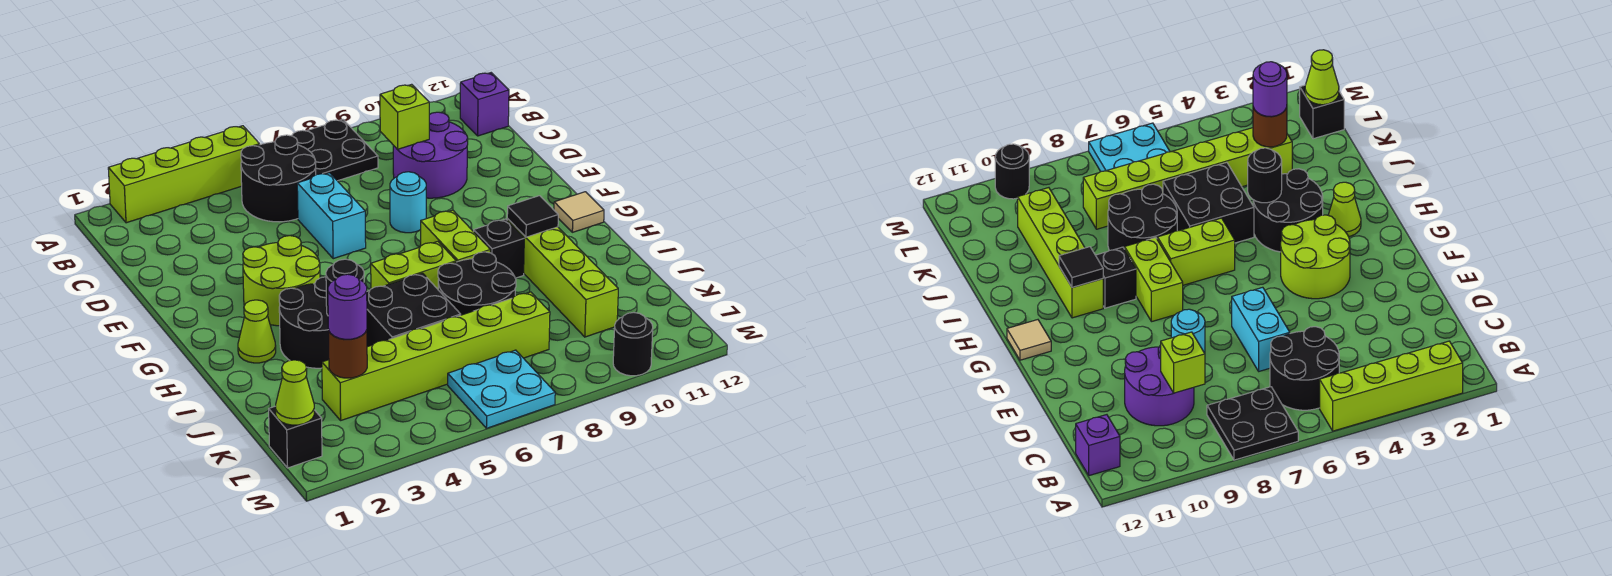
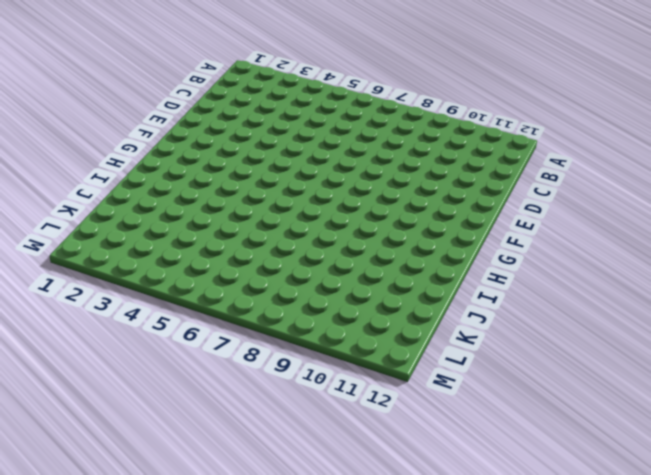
none -> lime 1x4 brick [108,126,260,223]
none -> black 2x2 plate [291,119,378,181]
none -> black 2x2 round brick [241,135,316,222]

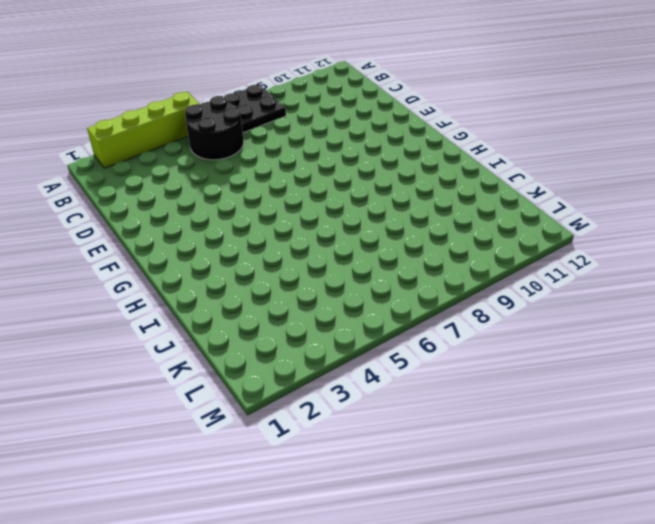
none -> purple 1x1 brick [460,73,509,136]
none -> purple 2x2 round brick [393,112,468,198]
none -> cyan 1x2 brick [297,173,366,259]

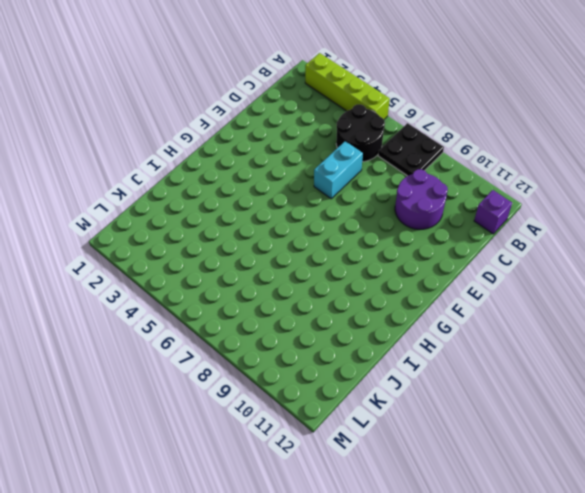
none -> cyan 1x1 round brick [390,172,426,233]
none -> lime 2x2 round brick [243,236,320,326]
none -> lime 1x2 brick [420,210,490,262]

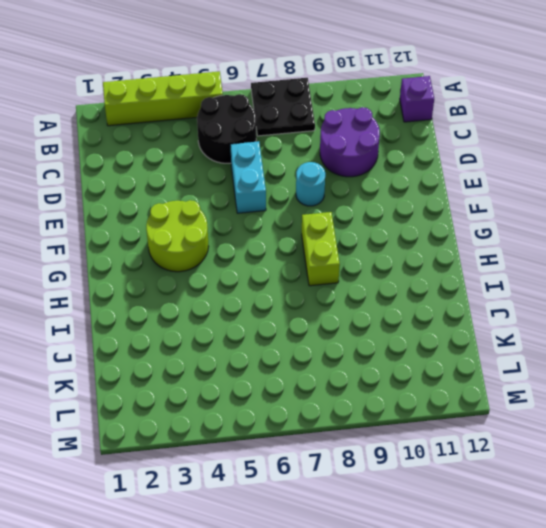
none -> tan 1x1 tile [554,192,604,232]
none -> lime 1x1 cone [238,300,276,363]
none -> black 2x2 round brick [279,277,329,368]

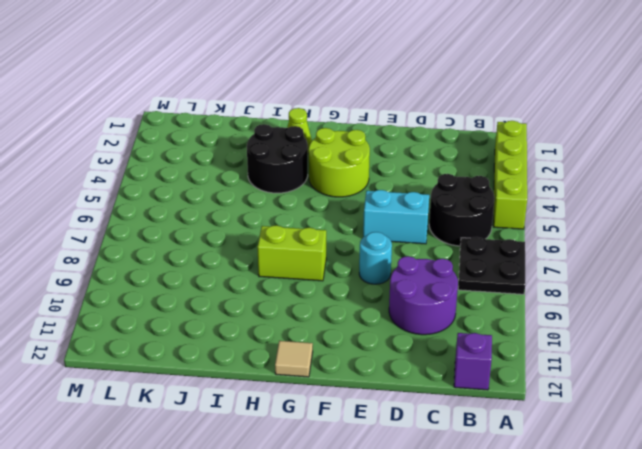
none -> lime 1x2 brick [371,241,456,289]
none -> black 1x1 brick [474,219,524,278]
none -> lime 1x4 brick [507,219,618,337]

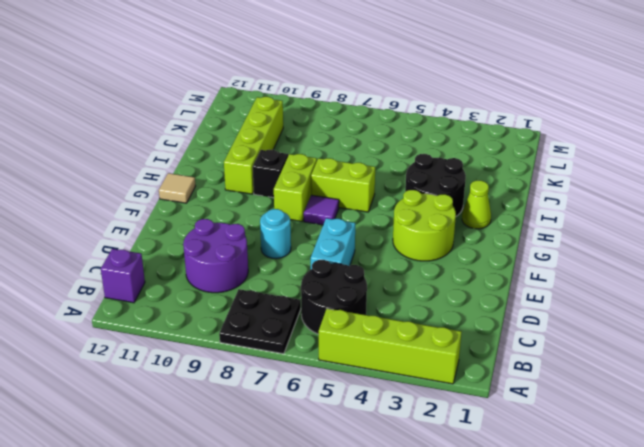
purple 1x1 tile [304,195,339,225] -> none
none -> black 2x2 brick [367,273,461,347]
none -> black 2x2 round brick [438,252,516,315]
none -> lime 1x6 brick [322,292,550,420]

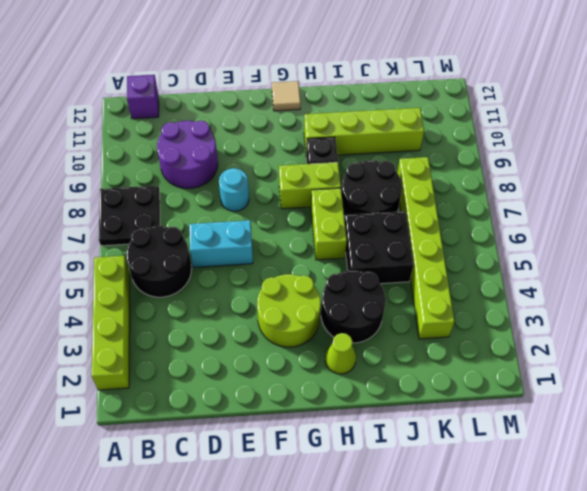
none -> black 1x1 brick [269,406,322,468]
none -> cyan 2x2 plate [448,350,555,428]
none -> black 1x1 round brick [613,312,653,376]

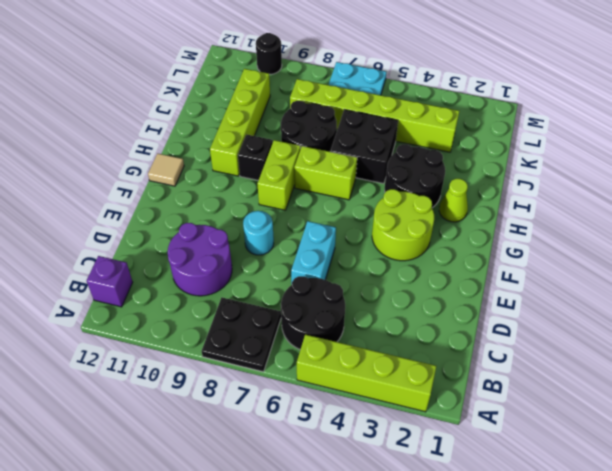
none -> black 1x1 brick [269,406,322,468]
none -> lime 1x1 brick [380,84,429,149]
none -> black 1x1 tile [507,196,558,237]

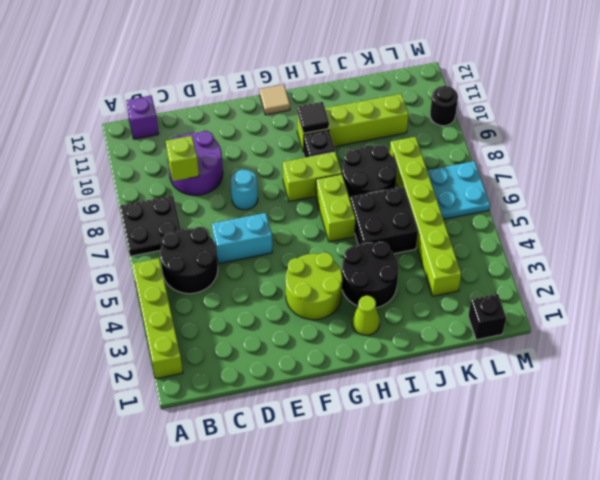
none -> black 1x1 round brick [326,259,364,315]
none -> brown 1x1 round brick [328,329,367,378]
none -> lime 1x1 cone [276,360,314,425]

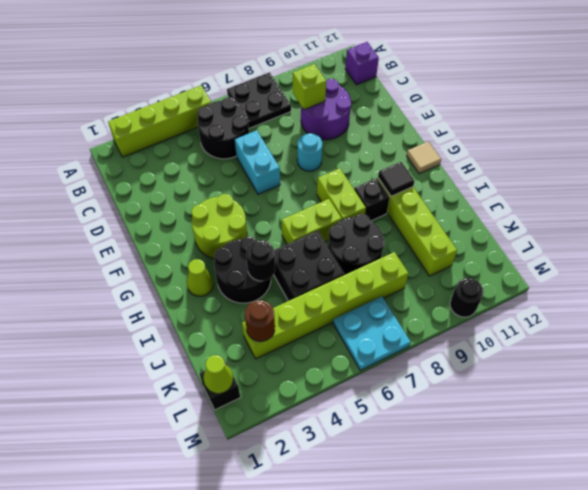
none -> purple 1x1 round brick [328,274,367,339]

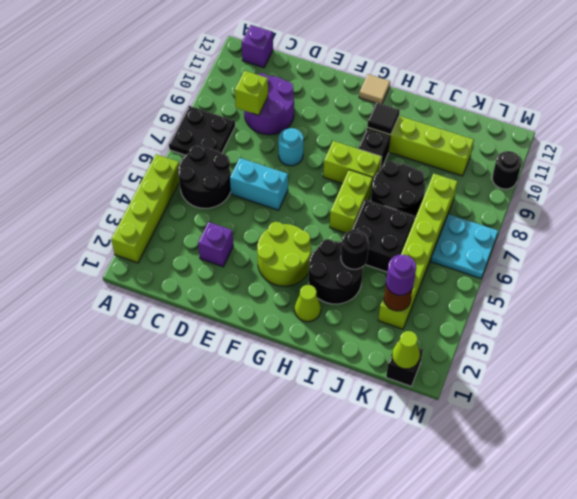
purple 1x1 brick [198,222,233,267] -> none

